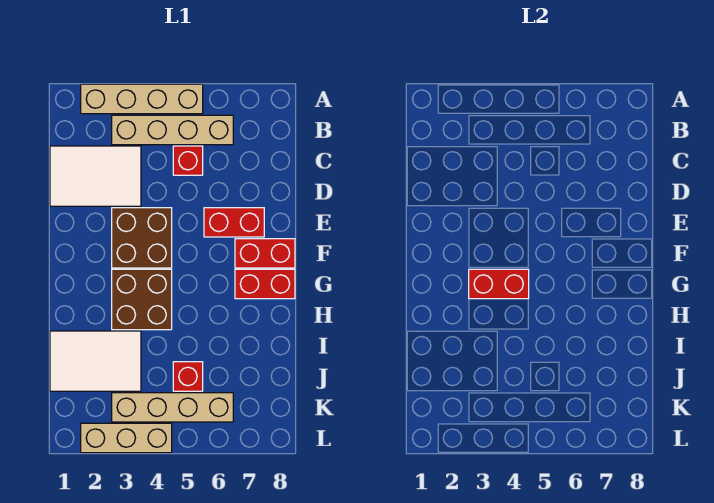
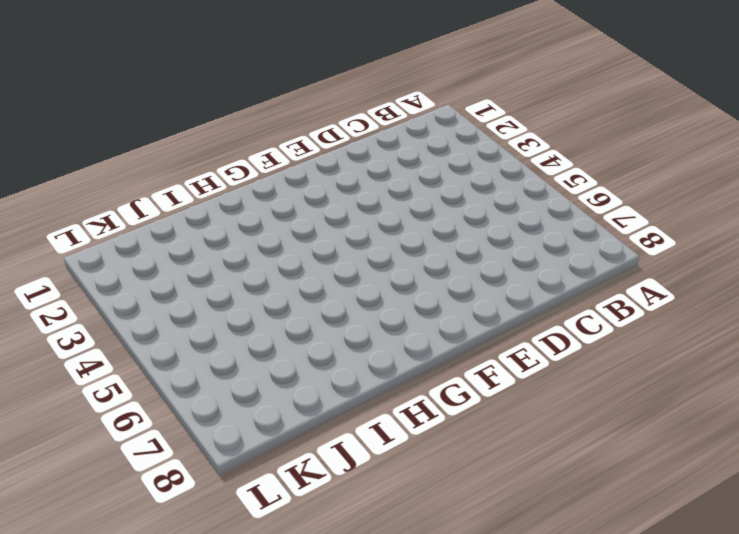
none -> tan 1x4 brick [81,84,203,114]
none -> tan 1x4 brick [112,115,233,145]
none -> white 2x3 tile [50,146,141,206]

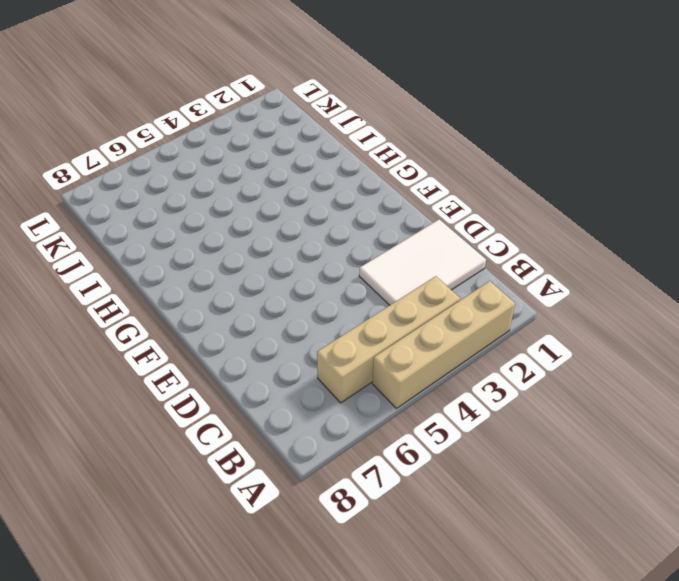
none -> red 1x1 brick [173,146,203,175]
none -> brown 2x2 brick [112,208,172,268]
none -> red 1x2 brick [204,208,264,237]

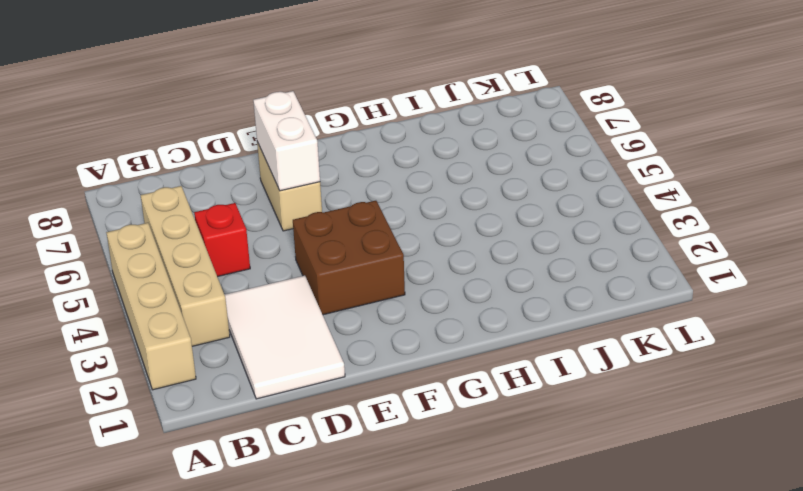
tan 1x2 brick [257,142,322,231] -> red 1x2 brick [204,208,264,237]
white 1x2 brick [253,91,320,191] -> none
none -> red 1x2 brick [235,239,295,268]
none -> brown 2x2 brick [112,269,172,330]
none -> red 1x2 brick [235,269,295,299]

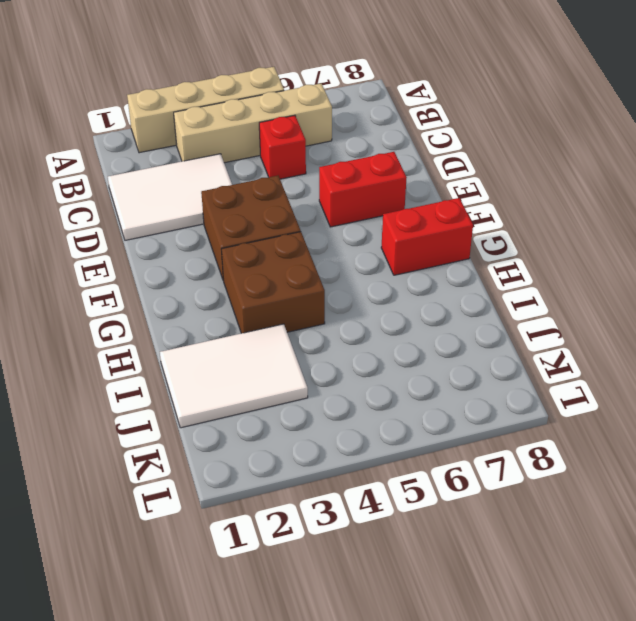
none -> red 1x2 brick [235,239,295,268]
none -> red 1x1 brick [173,362,203,391]
none -> tan 1x4 brick [112,393,233,422]

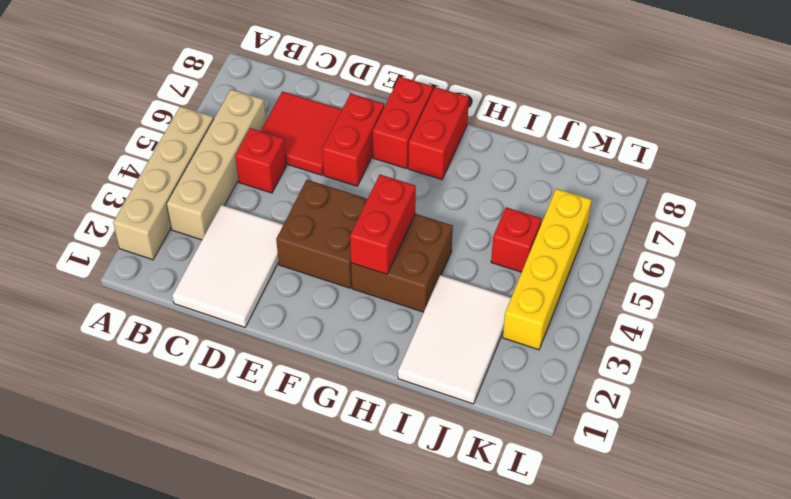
red 2x2 tile [261,91,342,175] -> none
yellow 1x4 brick [503,189,592,350] -> tan 1x4 brick [112,393,233,422]
none -> tan 1x3 brick [81,423,172,453]

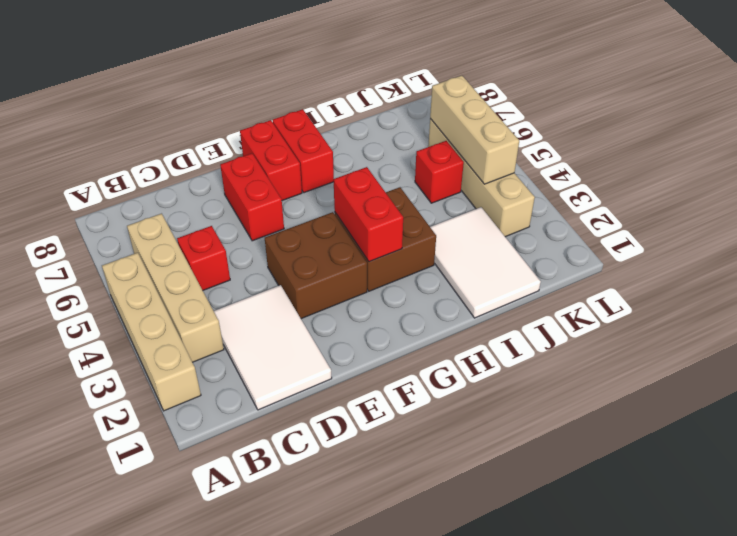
tan 1x3 brick [430,76,519,184] -> tan 1x3 brick moved to [81,423,172,453]

